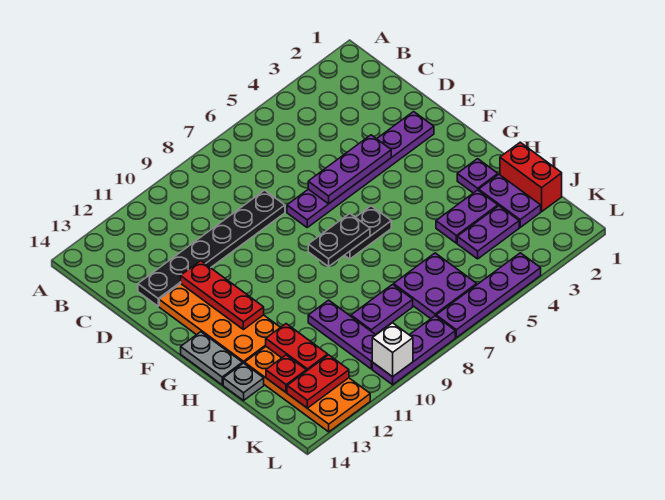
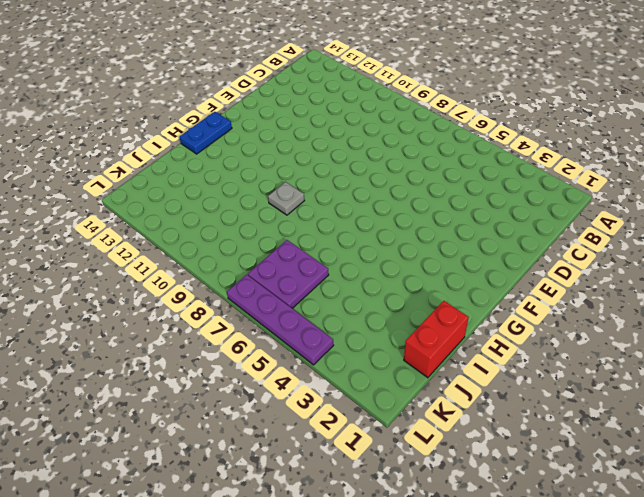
blue 1x2 plate [179,112,232,154] -> grey 1x2 plate [181,332,242,385]
grey 1x1 plate [268,182,304,215] -> grey 1x1 plate moved to [223,363,264,401]
none -> black 1x6 plate [138,190,285,306]
none -> purple 1x6 plate [287,112,434,227]
none -> orange 2x4 plate [159,284,280,364]

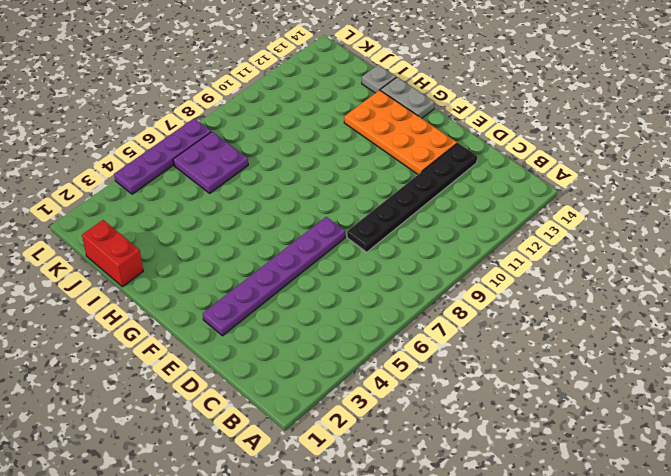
none -> black 1x2 plate [345,206,391,259]
none -> purple 1x1 plate [457,159,498,193]
none -> purple 1x2 plate [479,174,541,227]

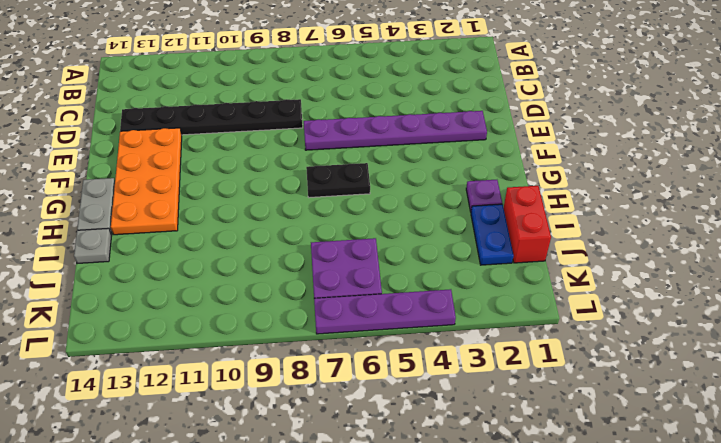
blue 1x2 plate [471,204,514,265] -> purple 1x2 plate [479,174,541,227]
none -> purple 1x2 plate [436,190,498,243]
none -> purple 1x3 plate [308,300,375,369]
none -> orange 2x4 plate [245,347,370,432]

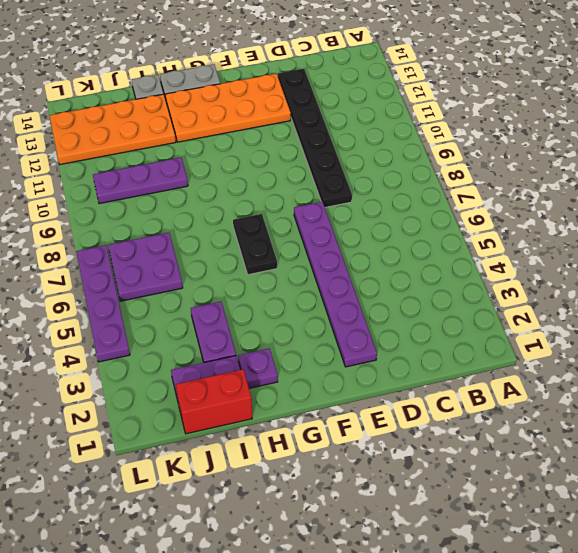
none -> purple 1x2 plate [457,206,519,259]
none -> purple 1x2 plate [351,285,413,335]
none -> purple 1x3 plate [372,316,455,385]

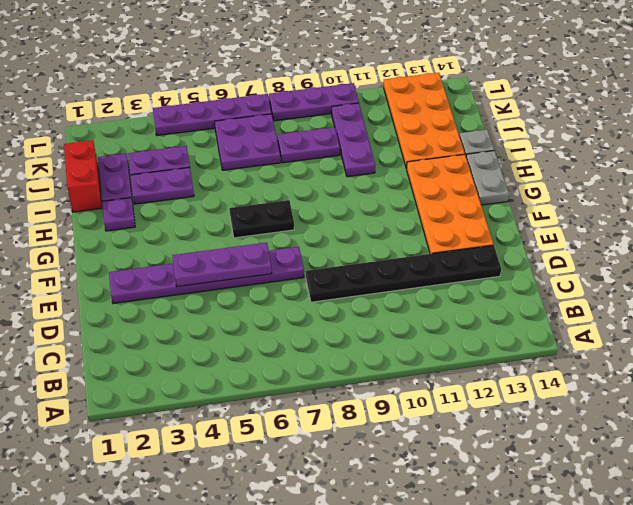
none -> red 1x3 plate [181,261,264,330]
none -> black 1x2 plate [308,214,370,267]
none -> red 1x2 plate [266,324,328,371]

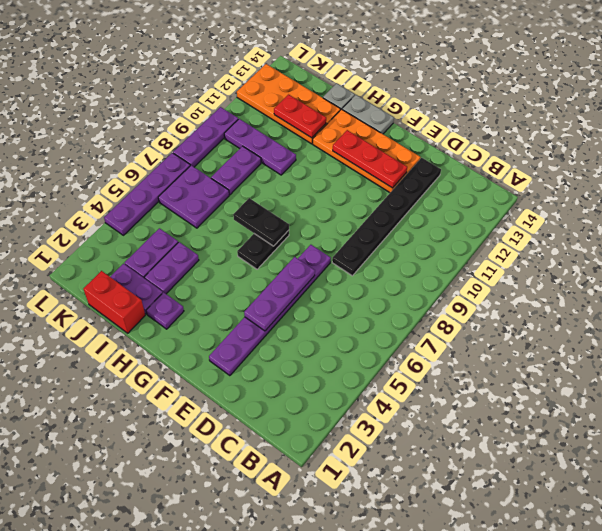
black 1x2 plate [233,198,289,246] -> black 1x2 plate turned to [308,214,370,267]
none -> red 1x1 plate [266,355,306,392]
none -> red 1x2 plate [287,355,349,408]
none -> white 1x1 brick [372,323,413,377]

